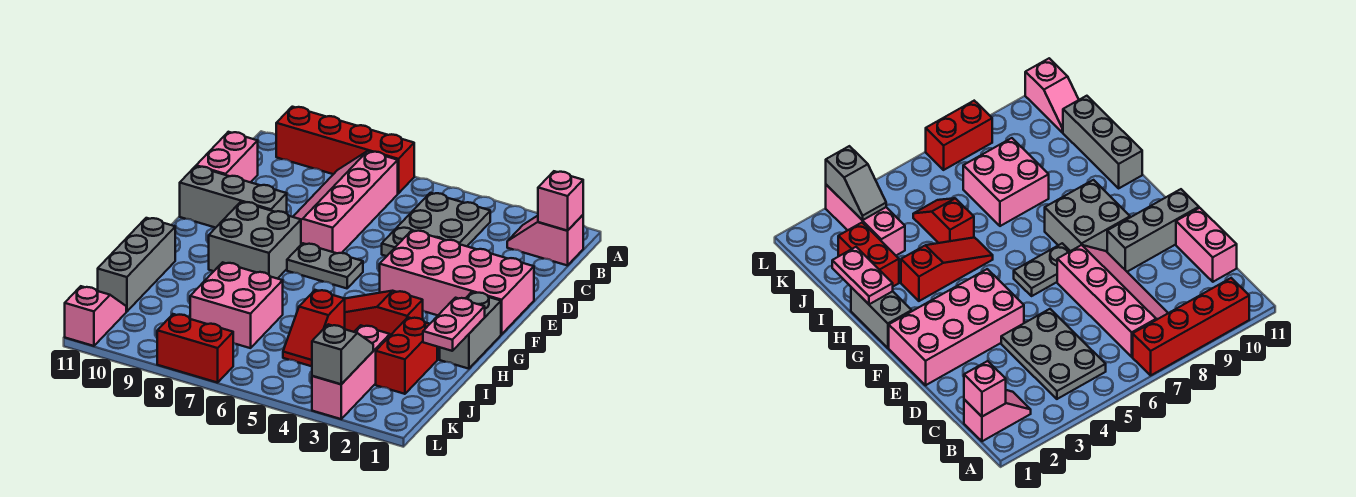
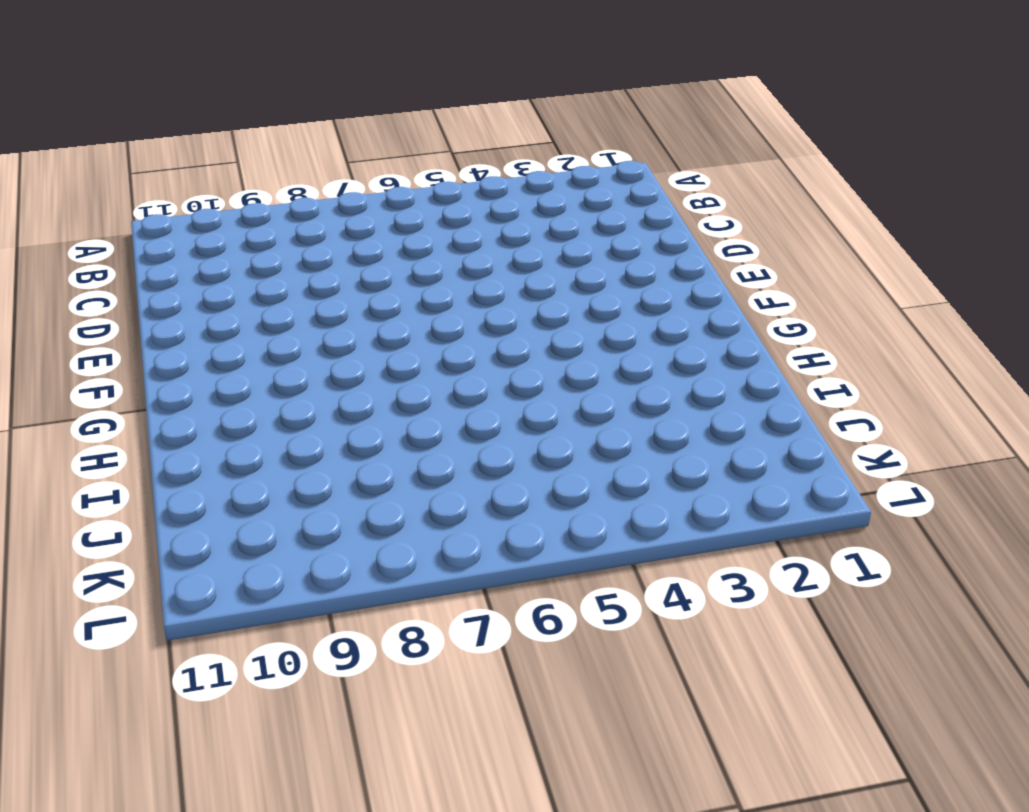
none -> red 1x4 brick [276,107,414,193]
none -> pink 1x2 slope [507,215,583,266]
none -> grey 2x3 plate [382,193,490,256]

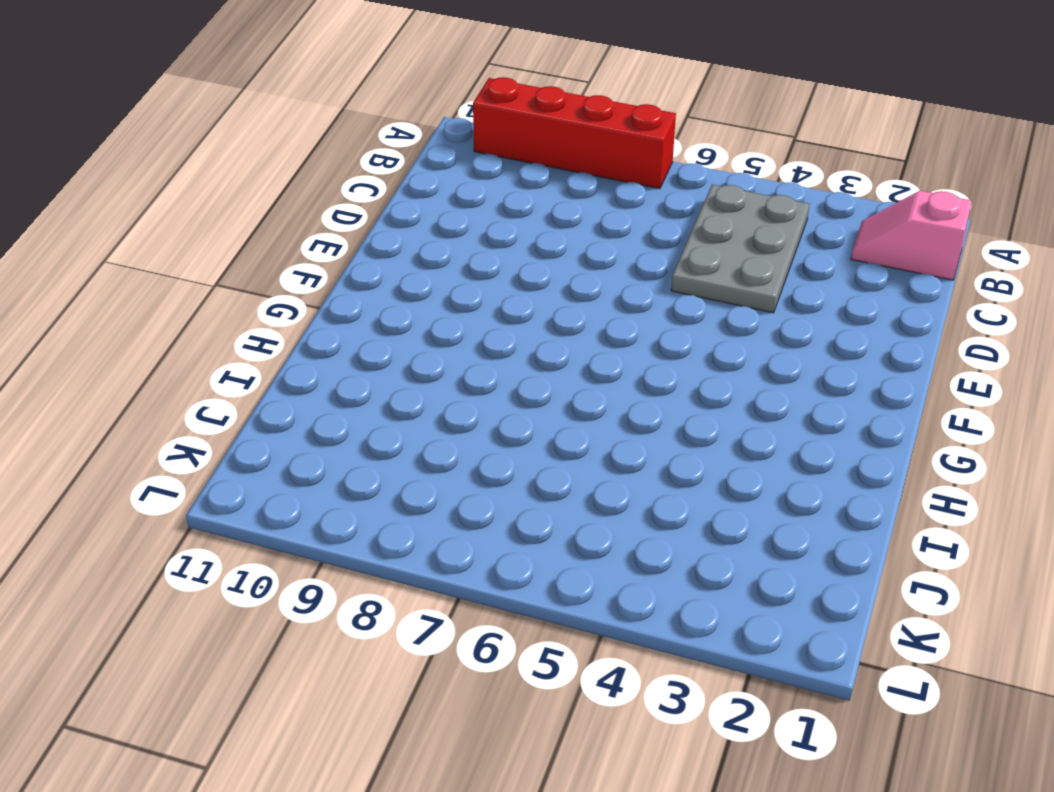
none -> pink 2x4 slope [293,151,398,253]
none -> pink 1x2 brick [196,132,258,182]
none -> pink 2x4 brick [380,230,534,334]

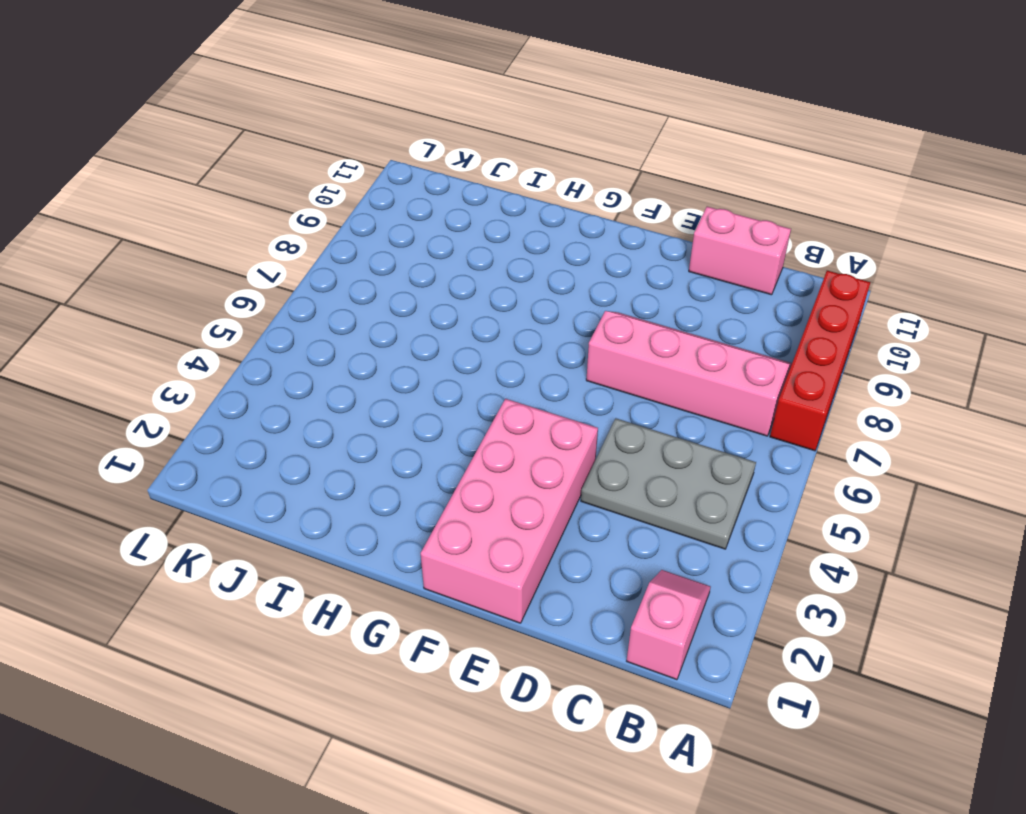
none -> grey 1x3 brick [180,166,287,228]
none -> grey 1x2 plate [287,243,363,288]
none -> grey 2x2 brick [209,202,301,279]

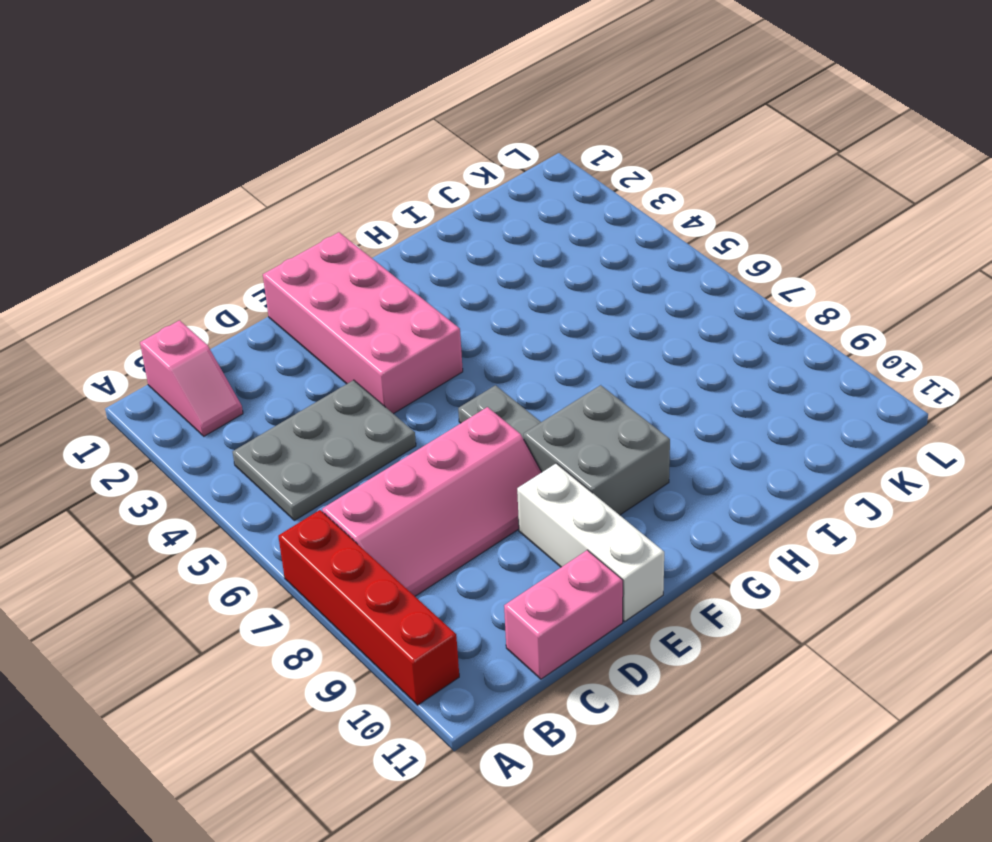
white 1x3 brick [517,463,664,621] -> grey 1x3 brick [180,166,287,228]
none -> grey 1x2 brick [440,292,501,369]
none -> red 1x3 slope [345,291,423,335]
none -> grey 1x3 brick [98,218,175,312]

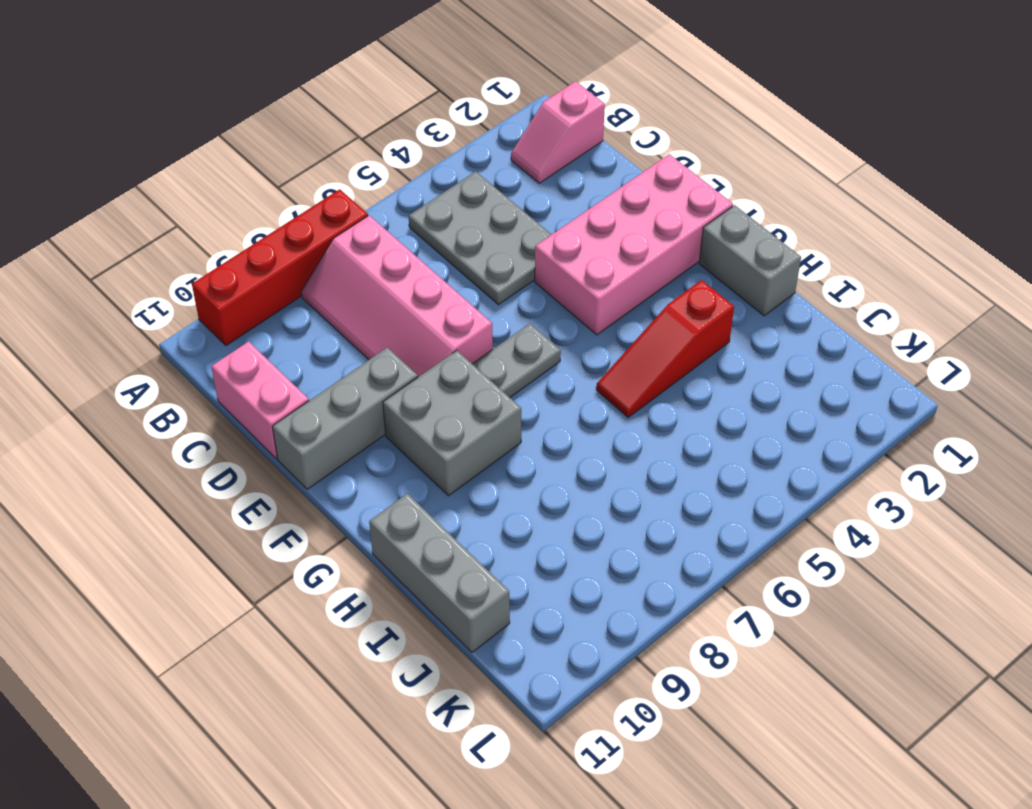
none -> red 1x2 brick [376,317,437,394]
none -> red 1x2 slope [283,290,345,366]
none -> pink 2x2 brick [190,262,283,348]

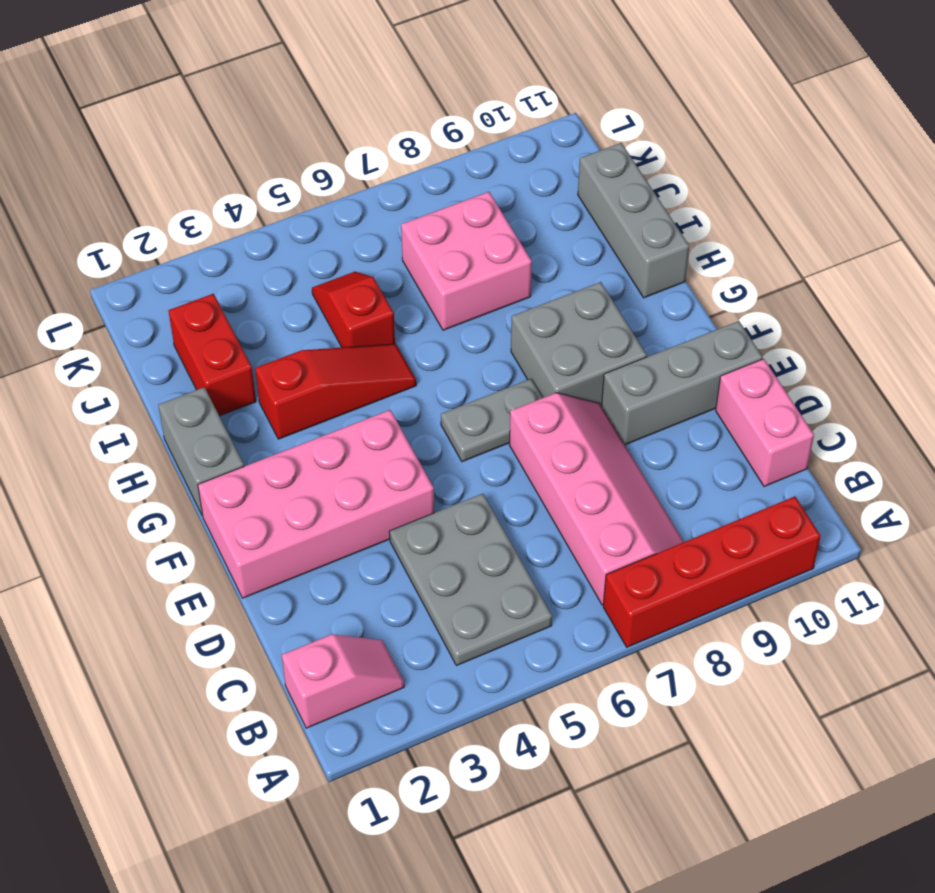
none -> pink 1x3 brick [312,325,390,419]
none -> pink 1x2 slope [65,286,126,346]
none -> red 1x2 brick [157,314,233,383]

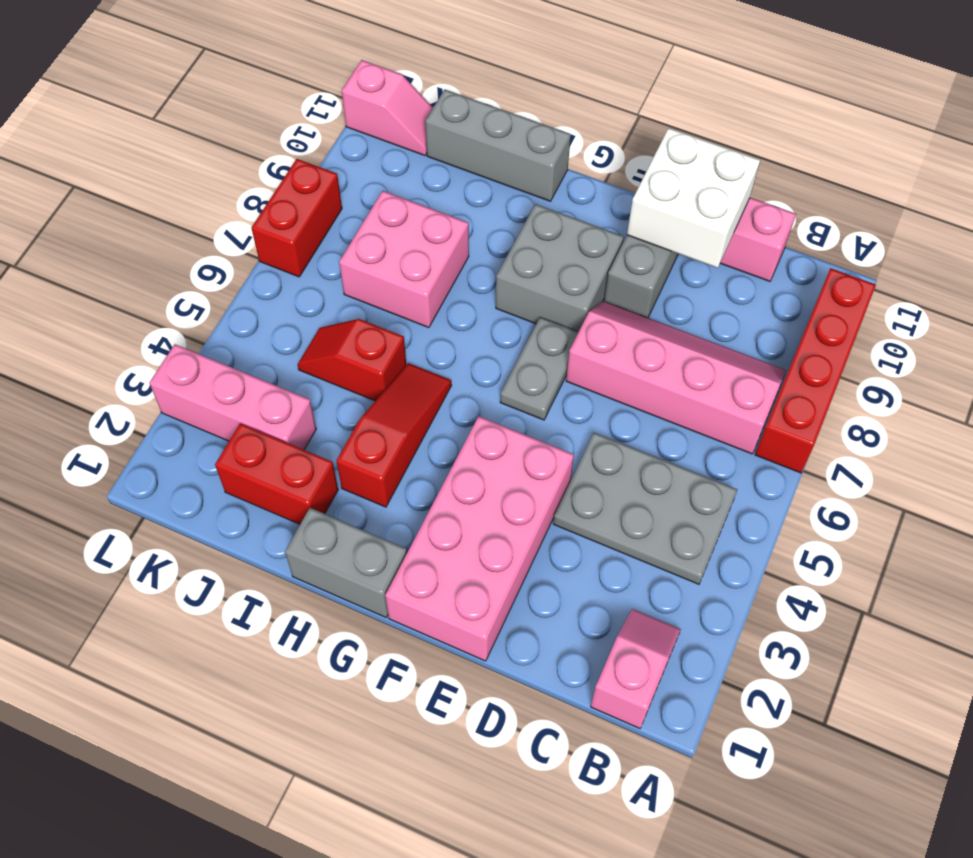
white 2x2 brick [627,128,760,268] -> none
none -> pink 1x1 brick [538,171,583,231]
none -> pink 1x2 plate [423,298,485,351]
none -> grey 1x2 slope [312,324,373,384]

